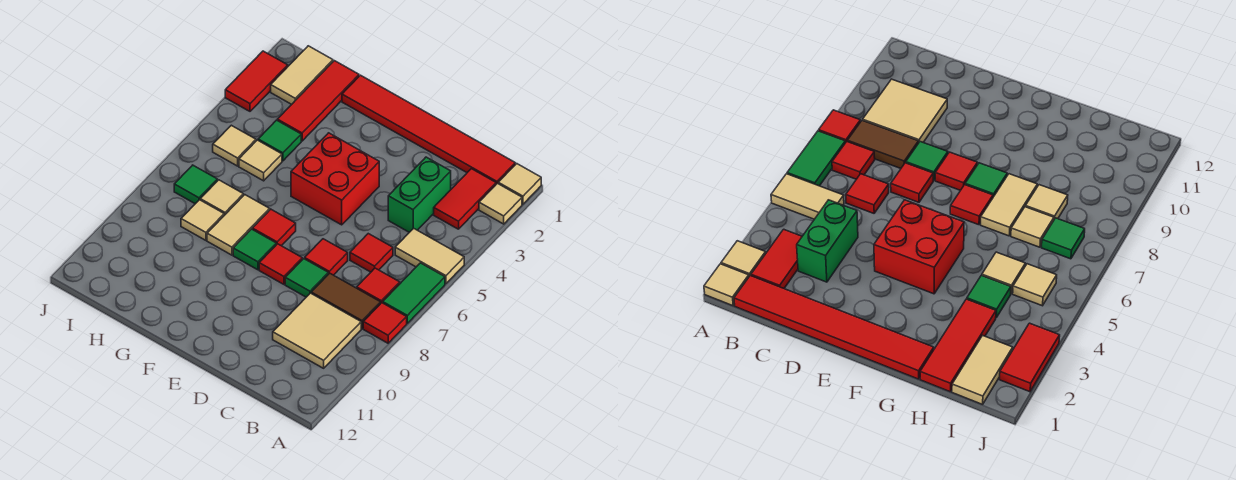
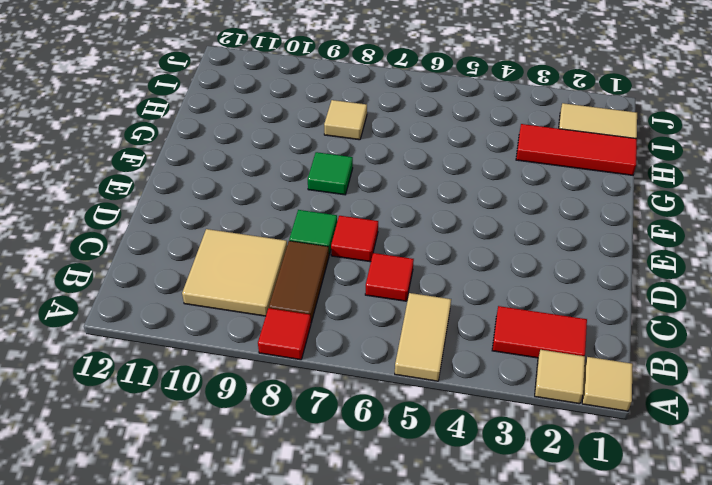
none -> green 1x2 tile [383,263,445,323]
none -> red 1x6 tile [342,75,515,184]
none -> red 1x1 tile [357,268,400,303]

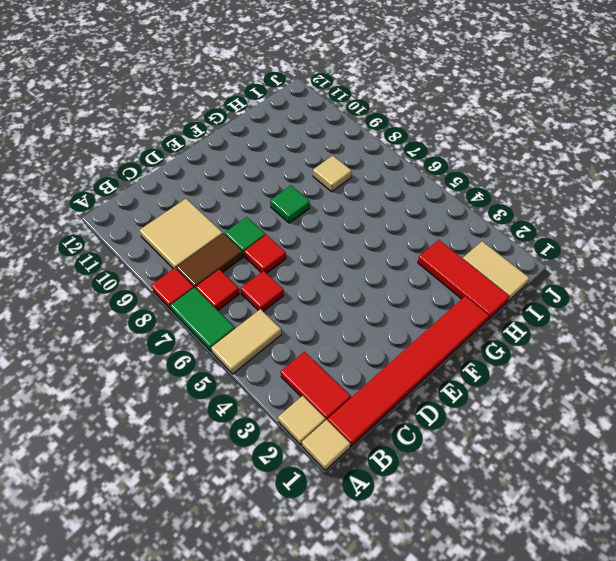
none -> green 1x2 brick [388,157,451,232]
none -> red 2x2 brick [291,133,379,225]
none -> red 1x1 tile [259,244,302,284]

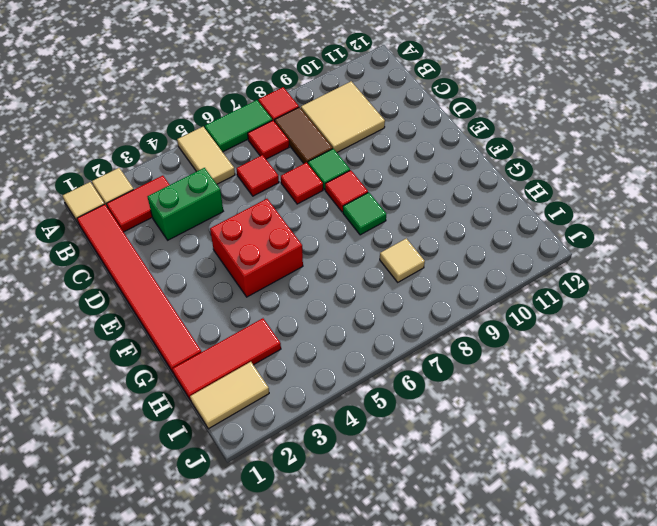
none -> red 1x1 tile [252,209,296,246]
none -> tan 1x2 tile [207,195,270,255]
none -> green 1x1 tile [258,120,301,161]

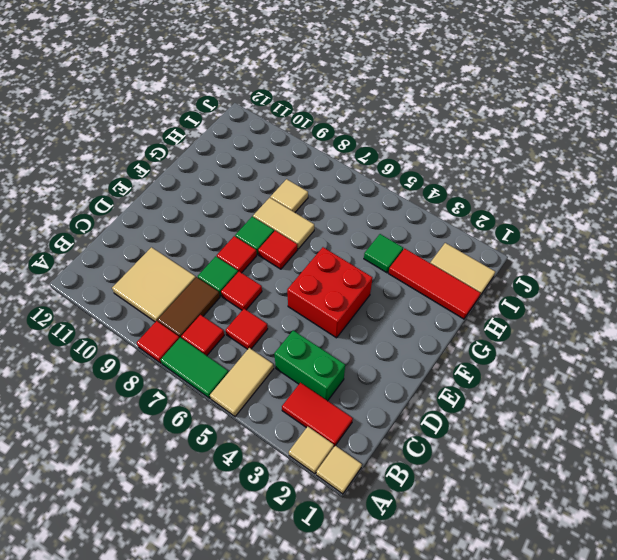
none -> red 1x6 tile [342,75,515,184]
none -> tan 1x1 tile [239,140,282,181]
none -> tan 1x1 tile [200,180,243,215]

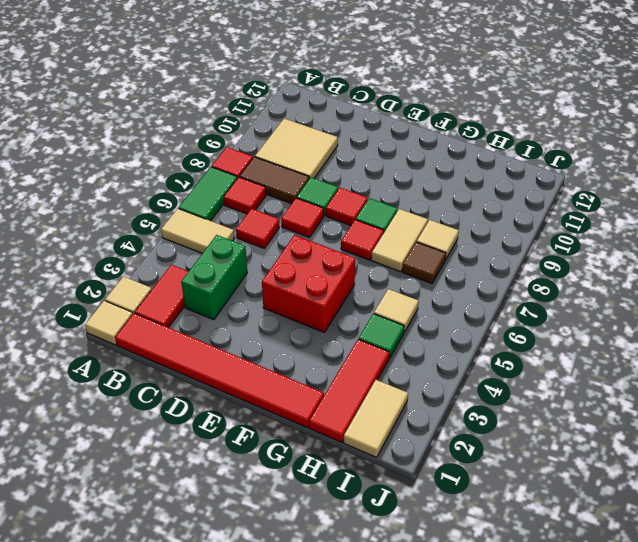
brown 1x1 tile [402,242,446,283] -> tan 1x1 tile [200,180,243,215]
none -> tan 1x1 tile [213,125,256,166]
none -> green 1x1 tile [174,165,217,204]
none -> red 1x2 tile [225,51,288,111]

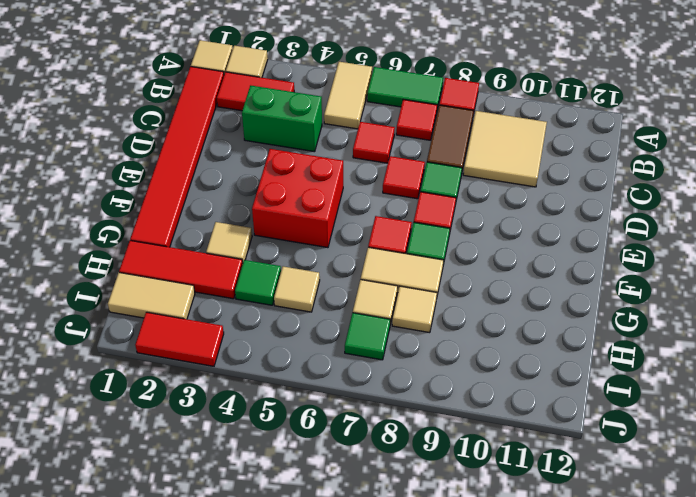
tan 1x1 tile [206,222,252,263] -> tan 1x1 tile moved to [213,125,256,166]

